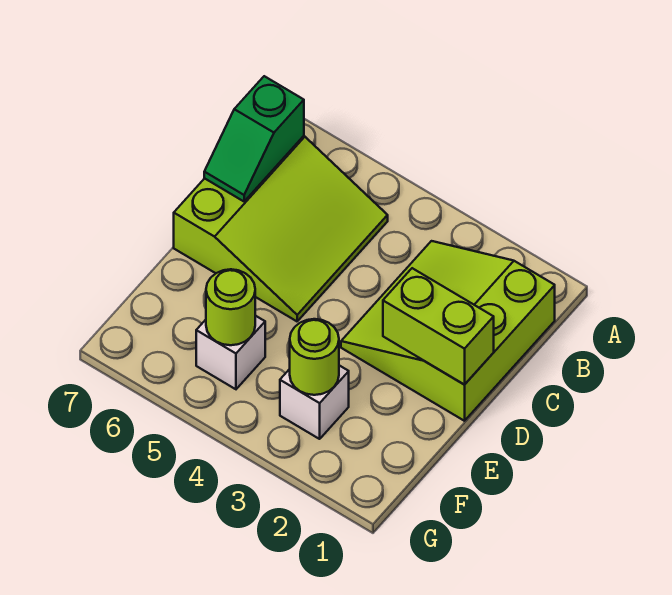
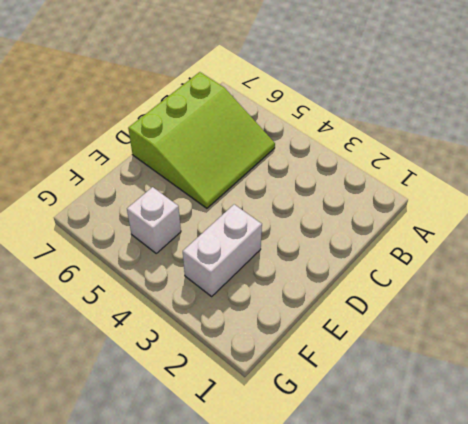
white 1x2 brick [183,204,262,296] -> white 1x1 brick [280,365,349,439]
none -> lime 3x3 slope [341,241,555,421]
none -> green 1x2 slope [204,76,304,201]

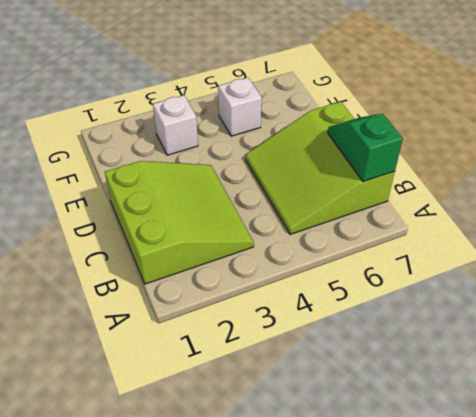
none -> lime 1x2 brick [383,268,494,385]
none -> lime 1x1 round brick [290,319,339,395]

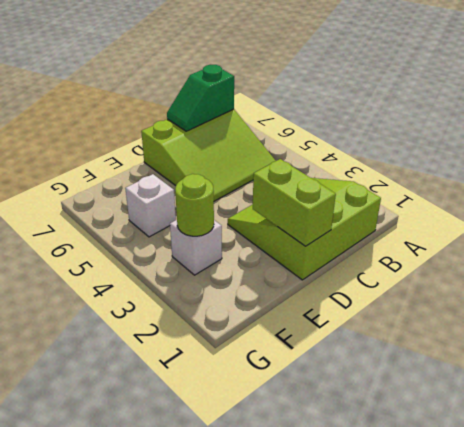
none -> lime 1x1 round brick [206,269,255,345]

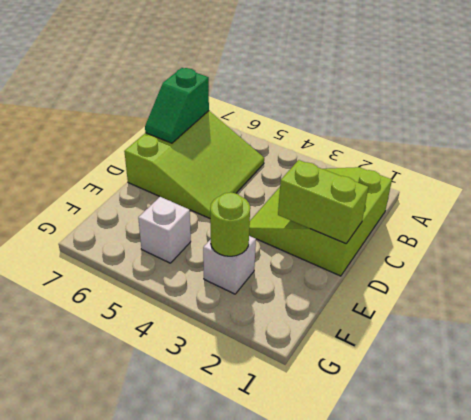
none -> lime 1x1 round brick [206,269,255,345]

